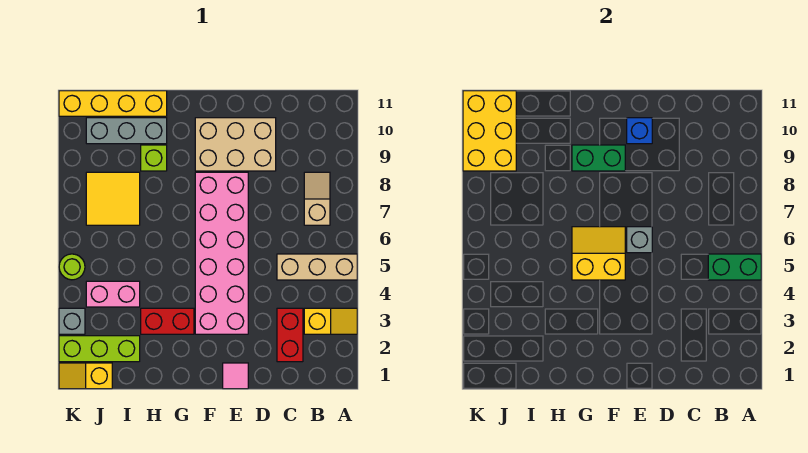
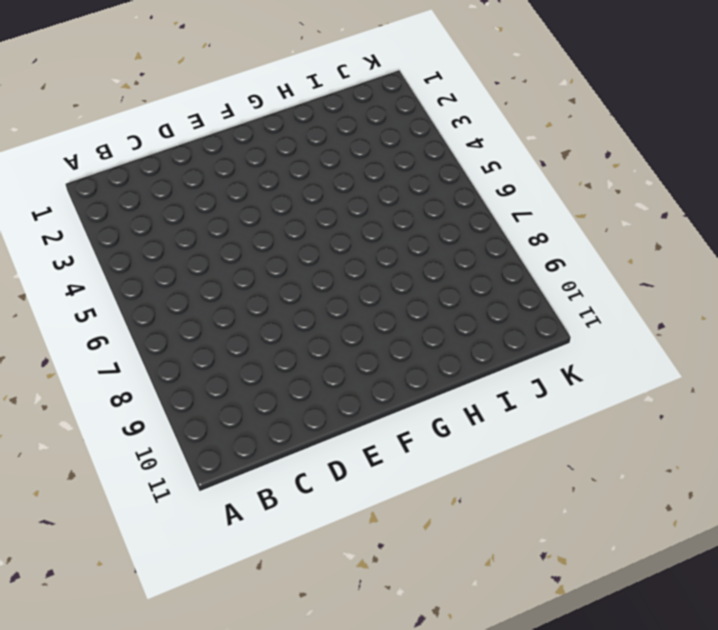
none -> yellow 1x2 slope [304,308,357,334]
none -> tan 1x3 brick [277,254,357,280]
none -> tan 1x2 slope [304,172,330,225]

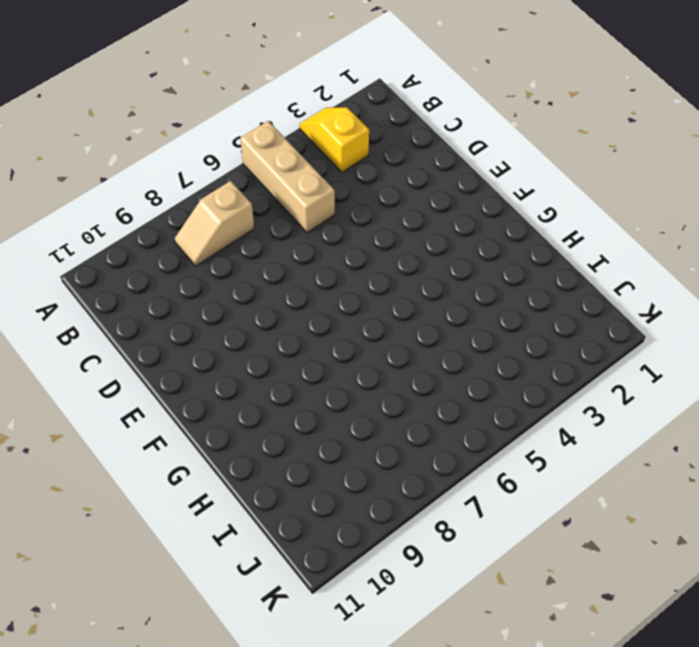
none -> red 1x2 brick [277,308,303,362]
none -> tan 2x3 brick [195,118,276,171]
none -> pink 1x1 tile [223,363,248,389]

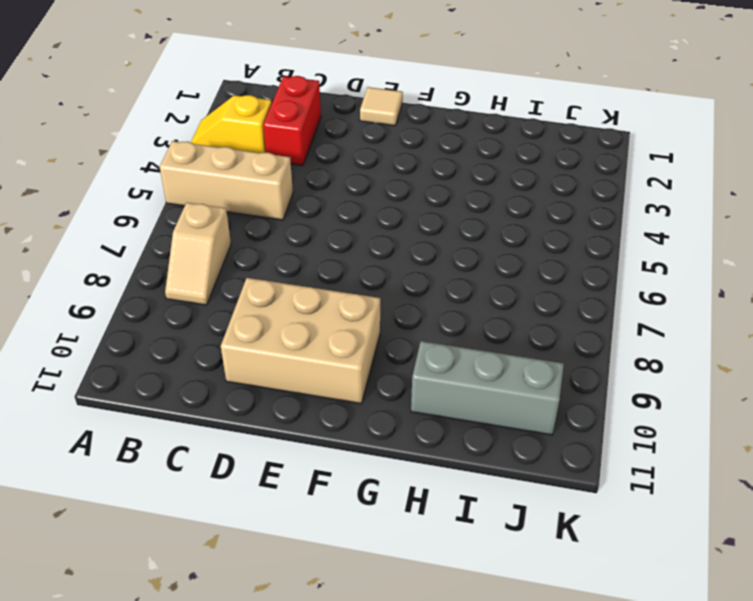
tan 1x1 tile [360,87,403,126] -> pink 1x1 tile [223,363,248,389]
none -> pink 2x6 brick [195,172,248,334]
none -> red 1x2 brick [141,308,194,334]
none -> lime 1x1 brick [141,145,167,171]

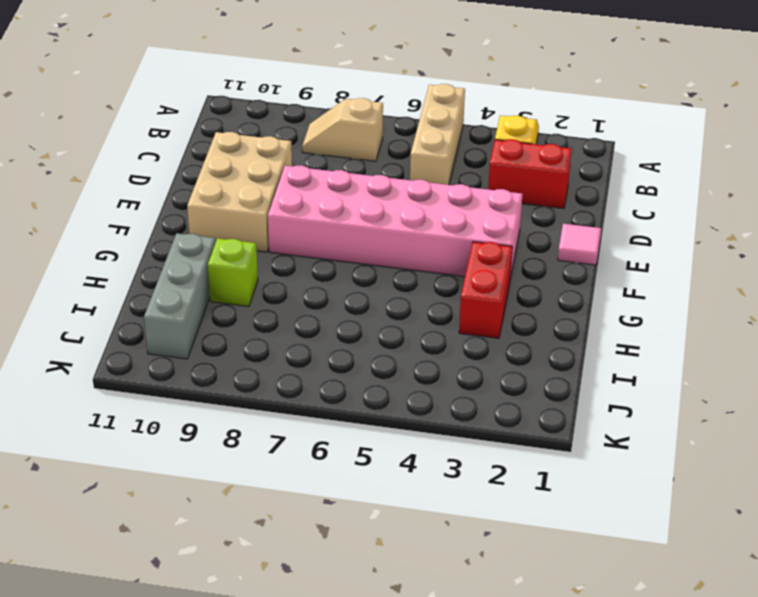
none -> yellow 1x4 brick [59,91,167,116]
none -> lime 1x3 brick [59,336,140,362]
none -> pink 1x2 brick [86,281,140,307]

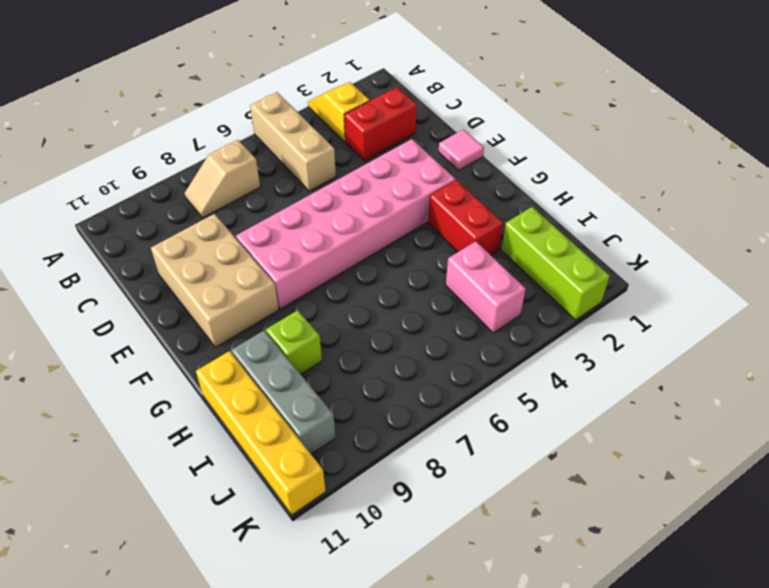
none -> yellow 2x2 tile [86,172,140,225]
none -> yellow 1x2 slope [59,363,112,389]
none -> grey 1x1 brick [59,308,85,334]

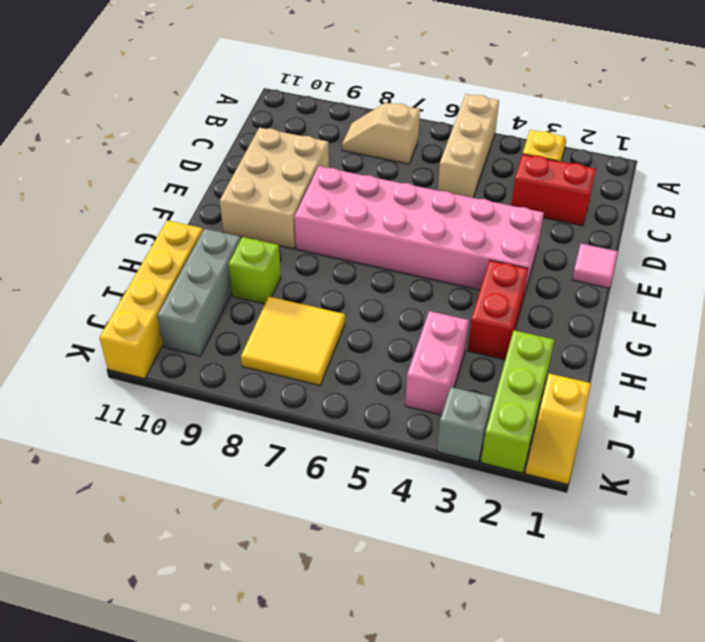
none -> lime 1x1 round brick [59,254,85,280]
none -> green 1x2 brick [708,254,761,280]
none -> grey 1x1 brick [627,227,652,253]

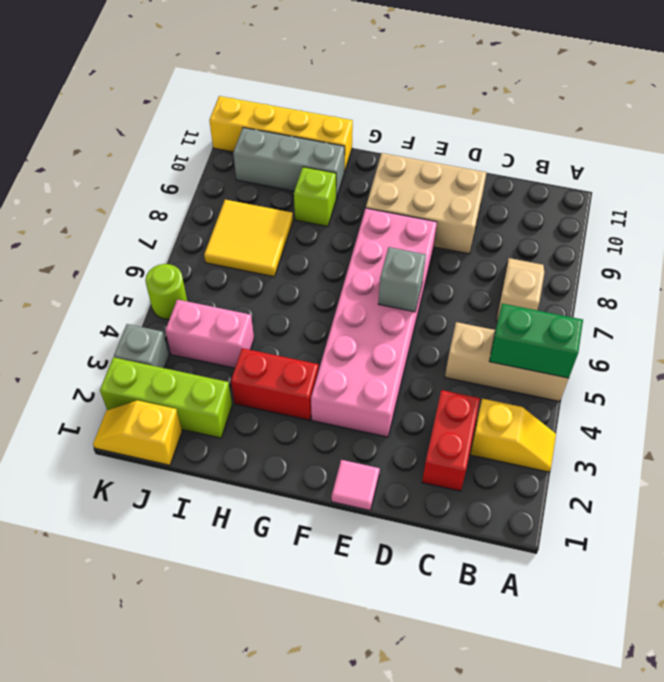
none -> blue 1x1 brick [627,118,652,144]
none -> yellow 2x2 slope [572,227,625,280]
none -> green 1x2 brick [572,145,625,171]

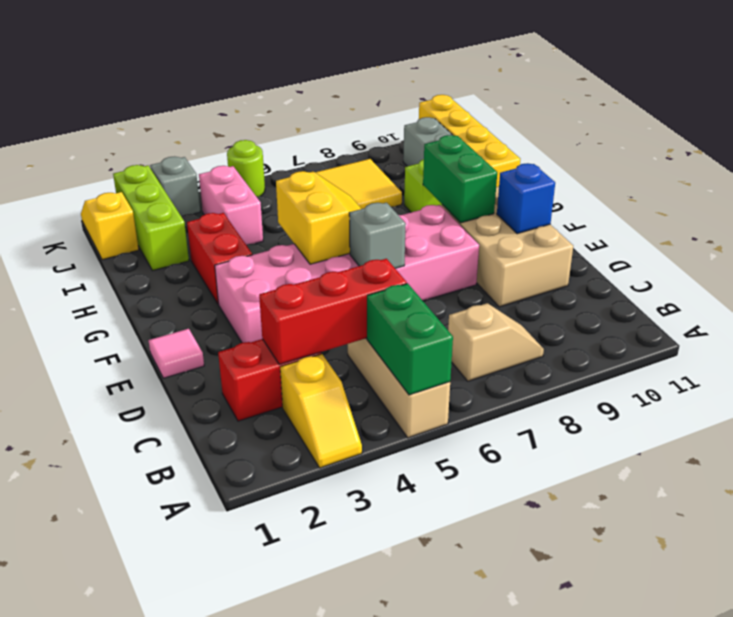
red 1x3 brick [259,259,407,365] -> none
none -> yellow 2x3 brick [463,91,516,171]

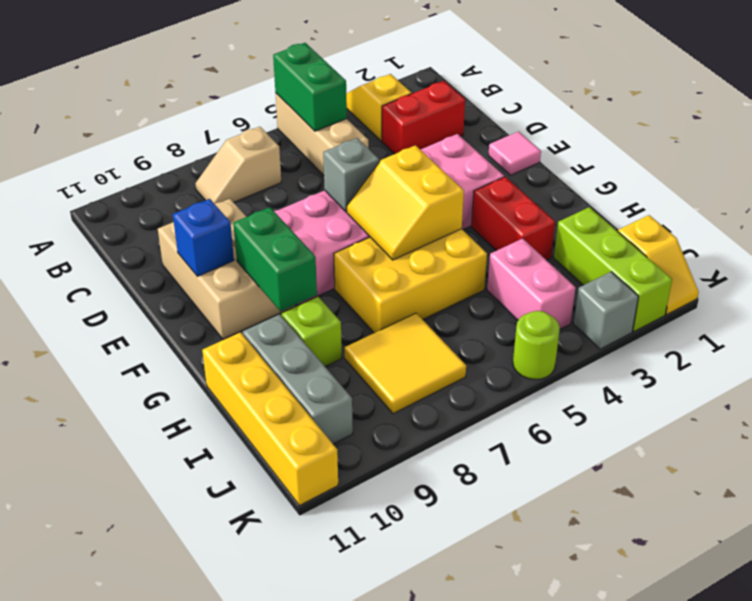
yellow 2x3 brick [334,229,487,333] -> yellow 2x3 brick moved to [463,91,516,171]

